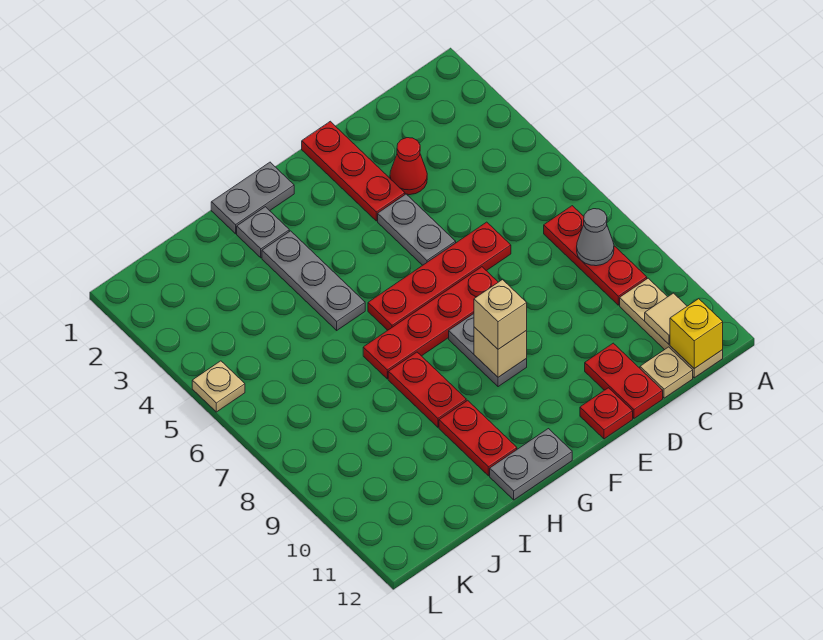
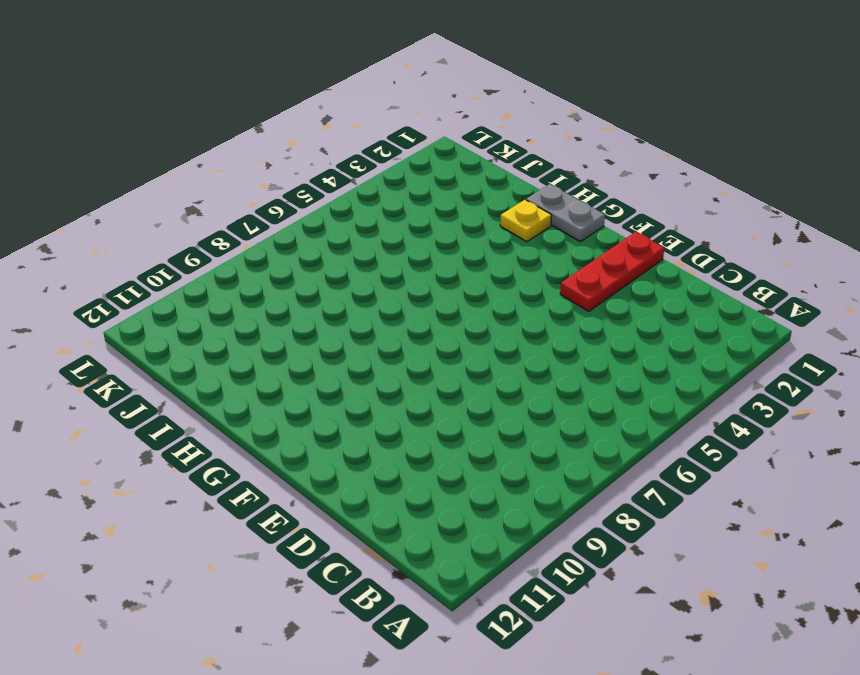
yellow 1x1 plate [500,200,552,242] -> grey 1x1 plate [237,207,289,258]
none -> red 1x3 plate [544,206,647,305]
none -> tan 1x3 plate [620,278,723,378]
none -> tan 1x1 plate [640,347,693,398]

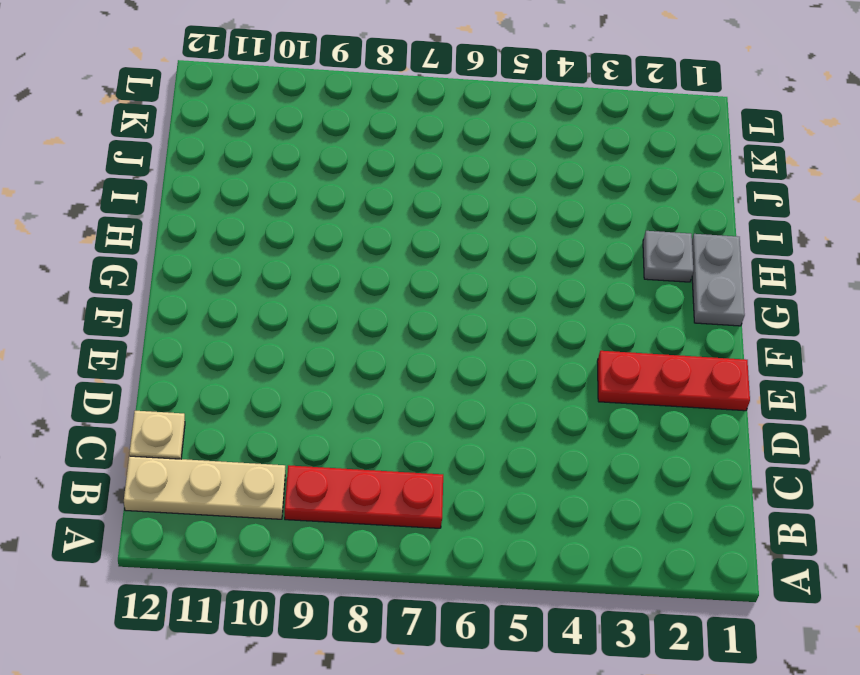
none -> red 1x1 cone [390,138,427,195]
none -> red 1x4 plate [368,222,511,330]
none -> red 1x2 plate [585,343,663,418]

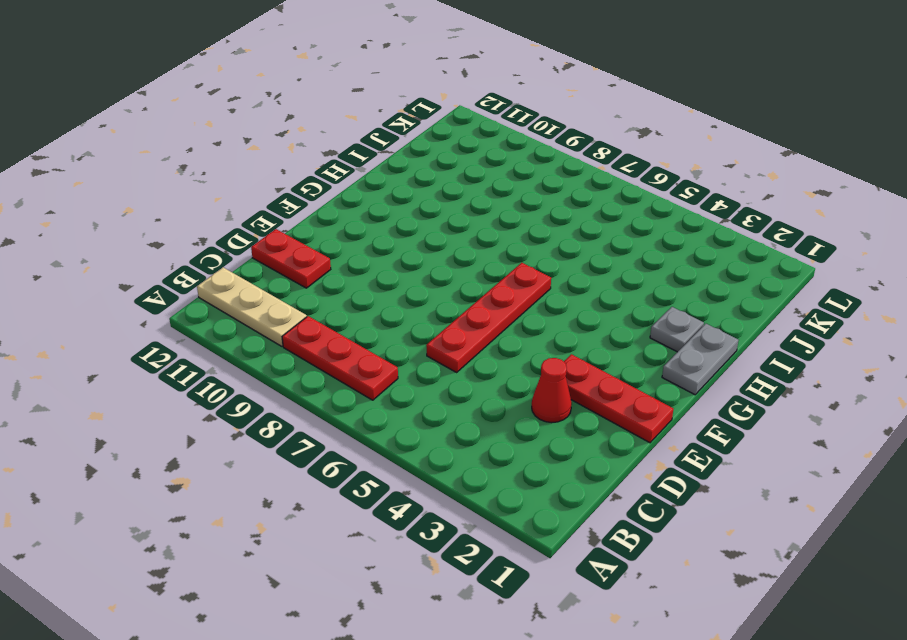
none -> tan 1x1 plate [640,347,693,398]
none -> grey 1x2 plate [378,194,456,265]
none -> red 1x4 plate [363,267,498,379]

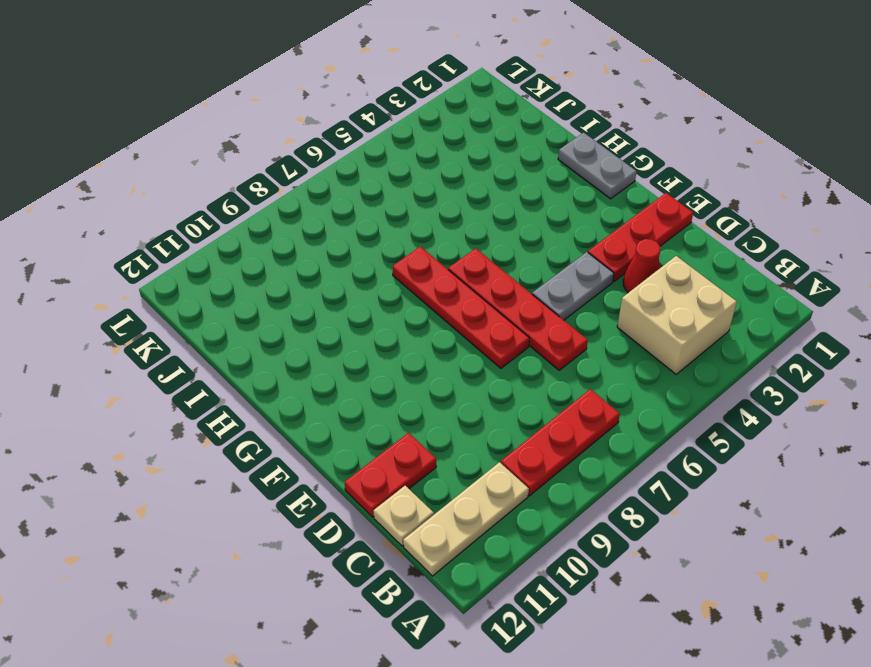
tan 2x2 brick [617,256,737,374] -> none
none -> red 1x1 plate [580,388,633,439]
none -> grey 1x2 plate [449,314,527,387]
none -> grey 1x2 plate [490,429,572,500]

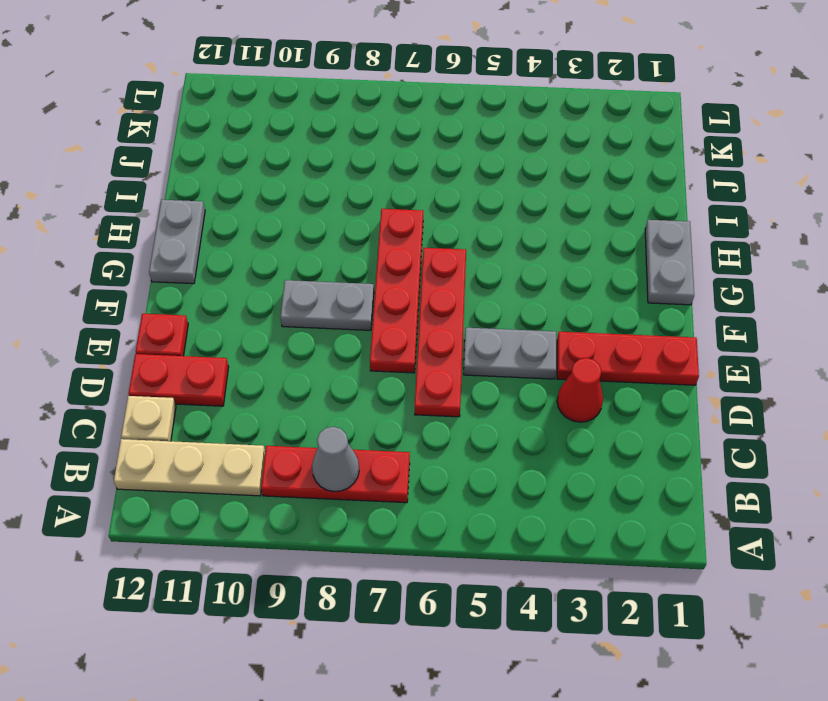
none -> grey 1x1 plate [237,207,289,258]
none -> grey 1x3 plate [262,231,365,330]
none -> red 1x2 plate [388,352,466,427]

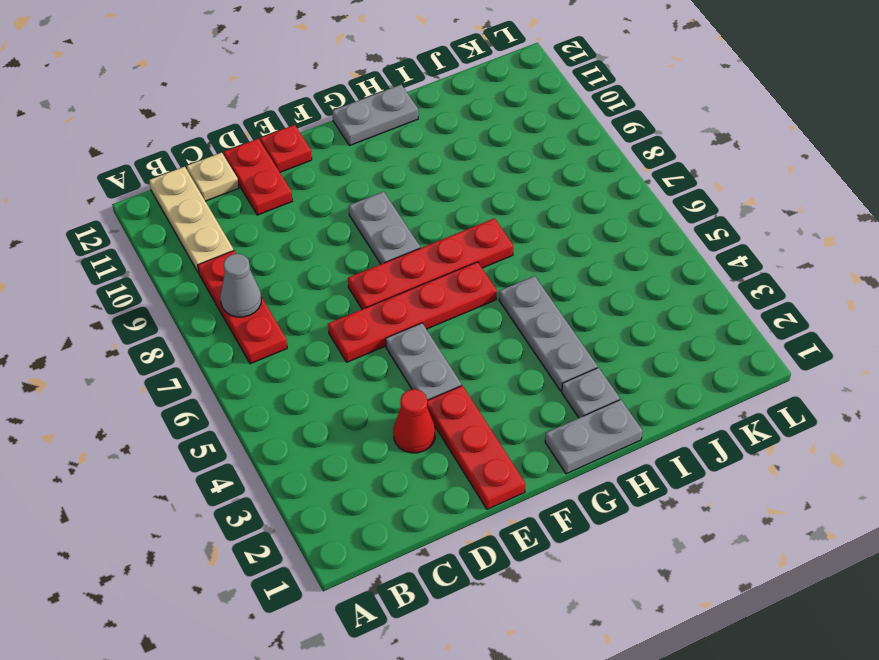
none -> red 1x2 plate [388,352,466,427]
none -> red 1x2 plate [439,400,517,476]
none -> tan 1x1 plate [192,361,245,412]

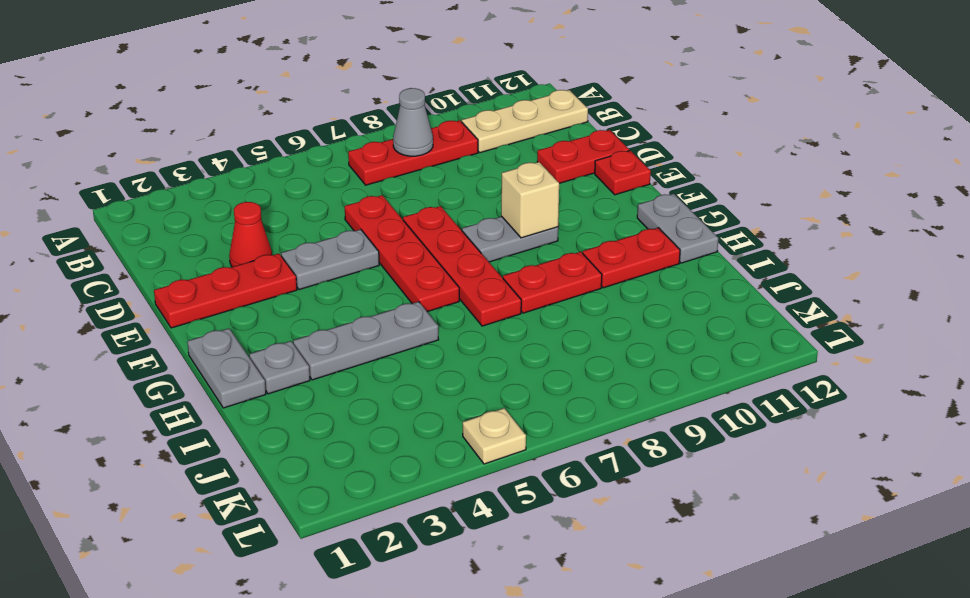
none -> tan 1x1 plate [640,347,693,398]
none -> tan 1x1 tile [645,293,687,344]
none -> yellow 1x1 brick [670,299,723,368]

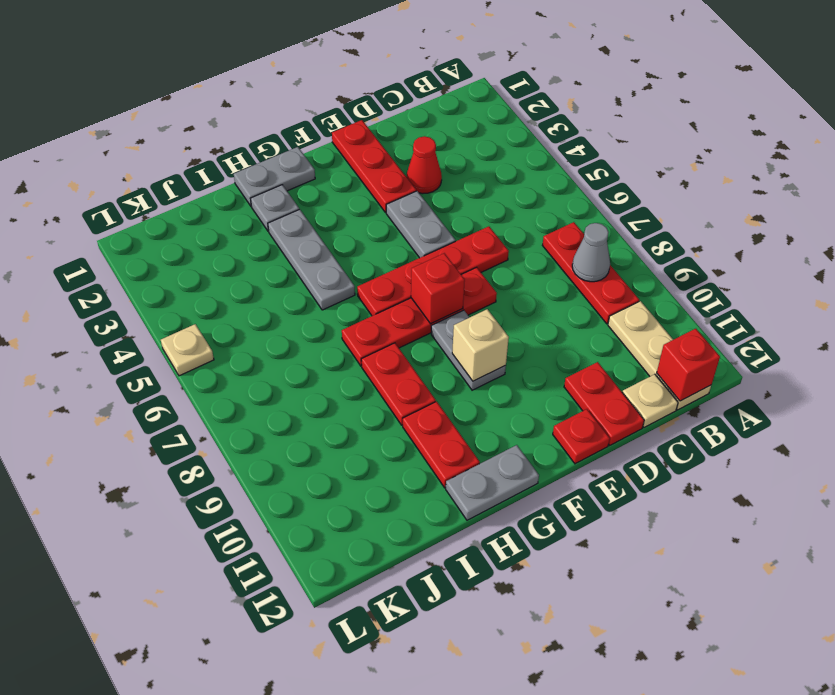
red 1x1 brick [657,329,720,401] -> yellow 1x1 brick [670,299,723,368]
red 1x1 brick [411,253,465,324] -> none
none -> tan 1x1 tile [645,293,687,344]
none -> tan 1x1 brick [474,280,527,349]

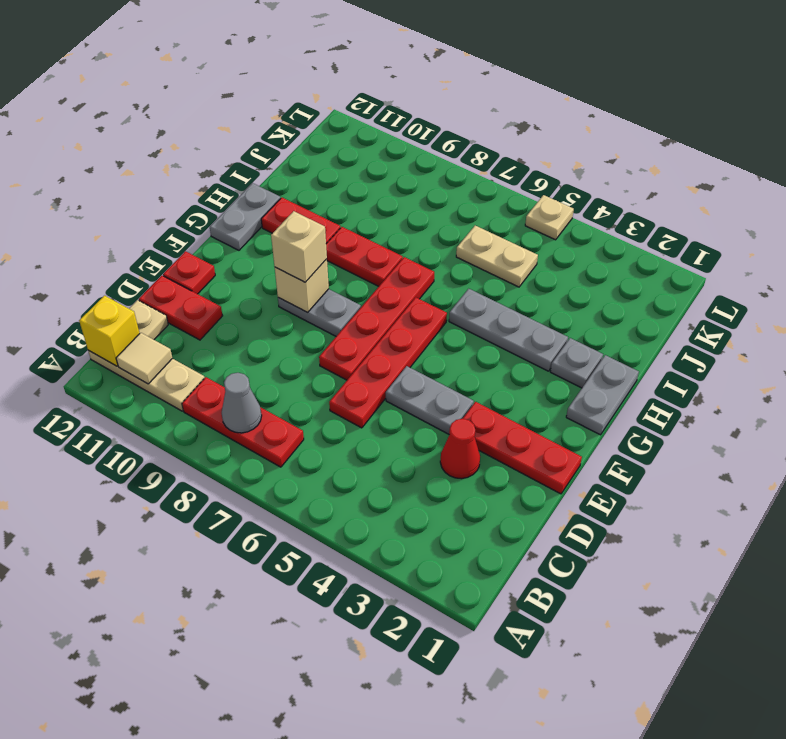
tan 1x2 plate [456,226,538,287] -> none

